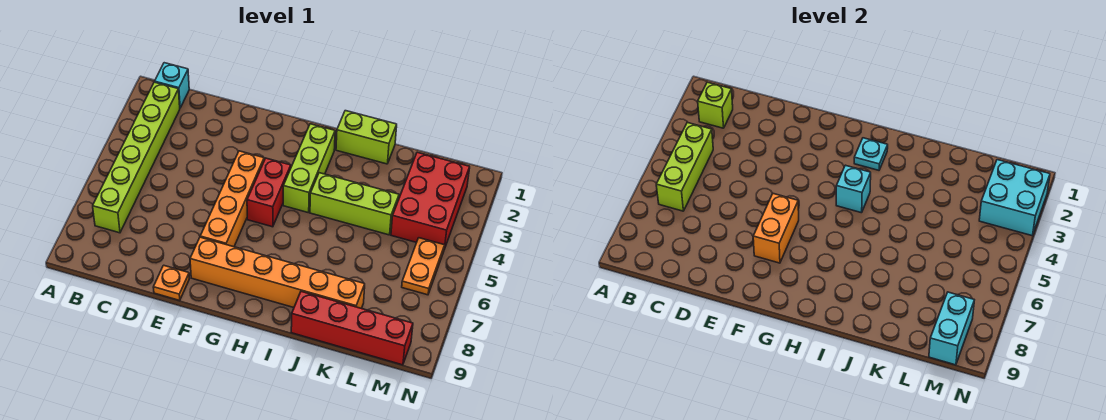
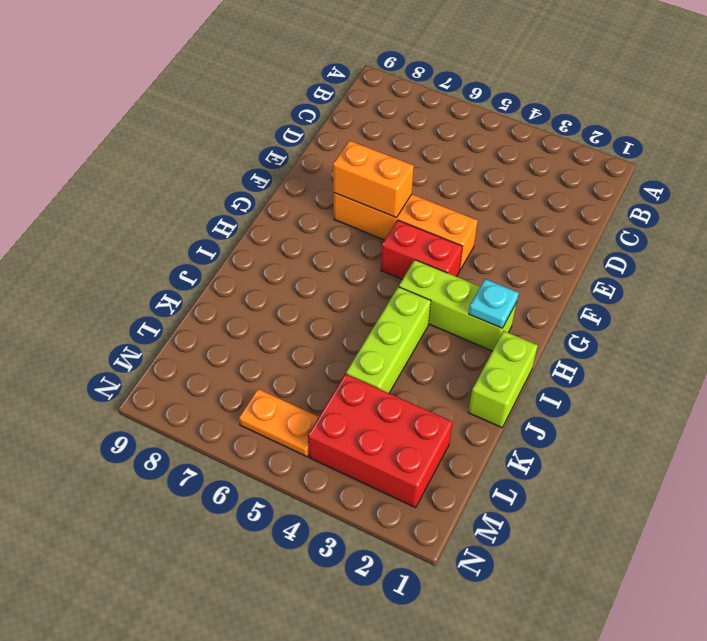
none -> cyan 1x1 brick [155,63,189,108]
none -> lime 1x6 brick [93,82,180,233]
none -> orange 1x1 plate [153,265,190,300]

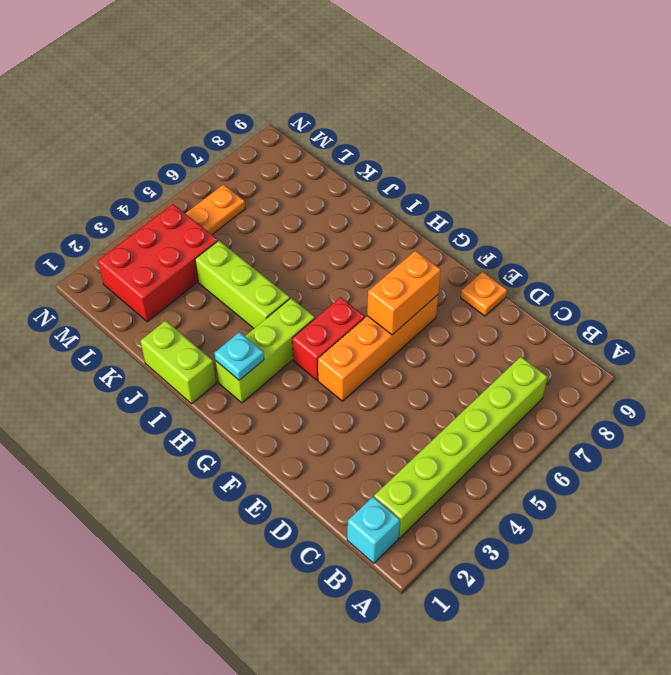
none -> orange 1x6 brick [190,237,365,308]
none -> red 1x4 brick [291,291,413,365]
none -> lime 1x1 brick [698,82,733,128]

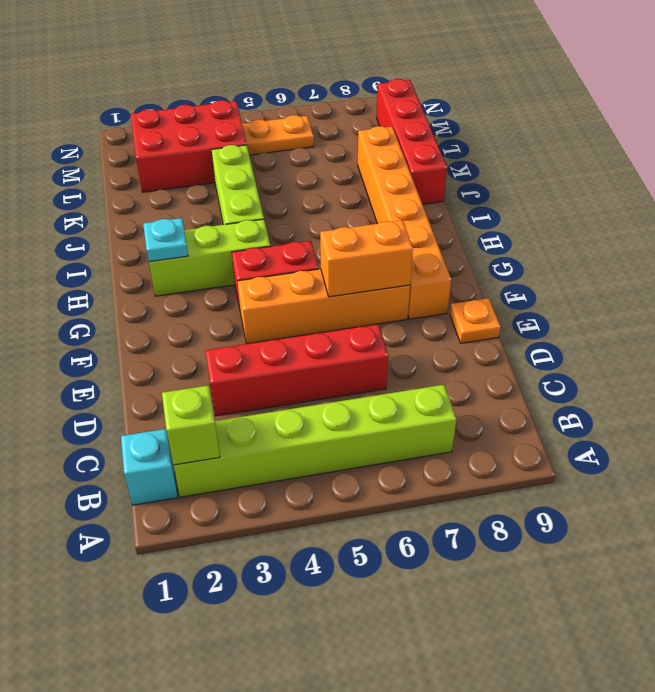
red 1x4 brick [205,324,388,416] -> none
none -> lime 1x2 brick [336,111,397,164]
none -> lime 1x3 brick [656,122,713,211]
none -> cyan 1x1 brick [836,165,871,213]

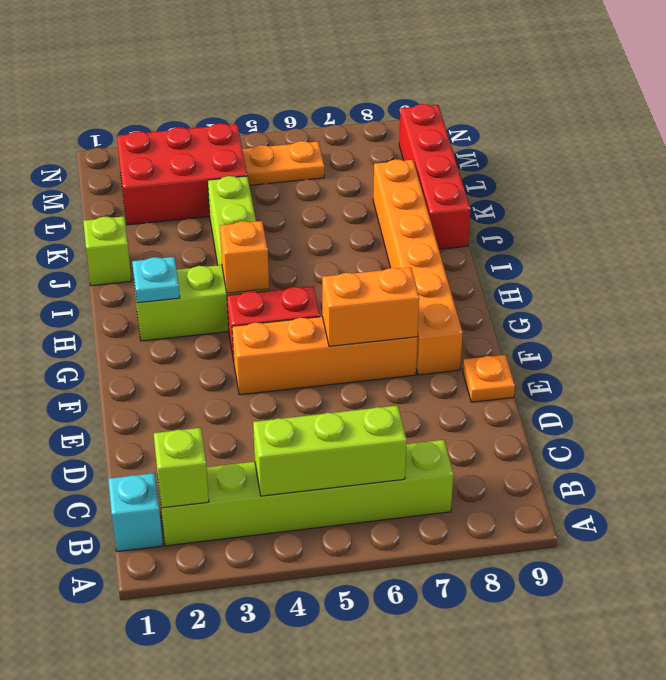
orange 1x1 brick [220,221,269,293] -> cyan 1x1 brick [836,165,871,213]
lime 1x1 brick [83,216,131,286] -> lime 1x2 brick [336,111,397,164]
none -> cyan 2x2 brick [979,160,1050,236]
none -> cyan 1x2 brick [929,292,974,365]

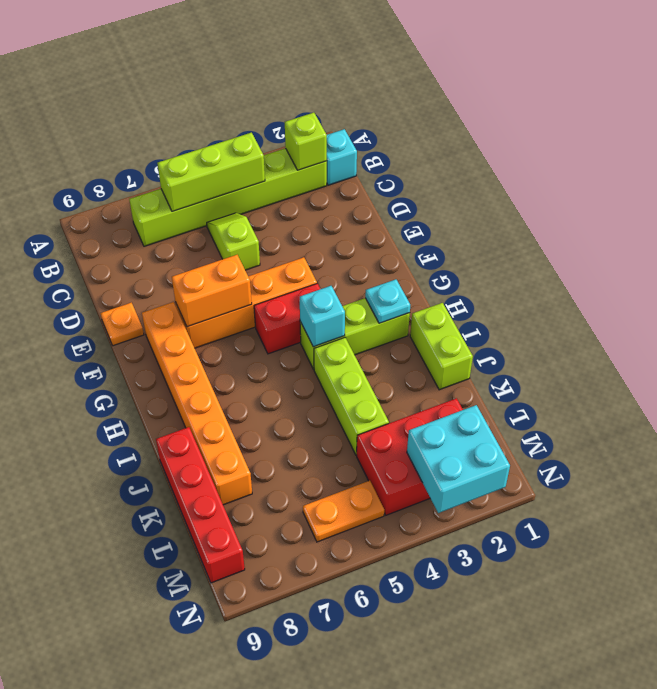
lime 1x2 slope [207,213,260,270] -> none
none -> cyan 1x2 brick [929,292,974,365]

